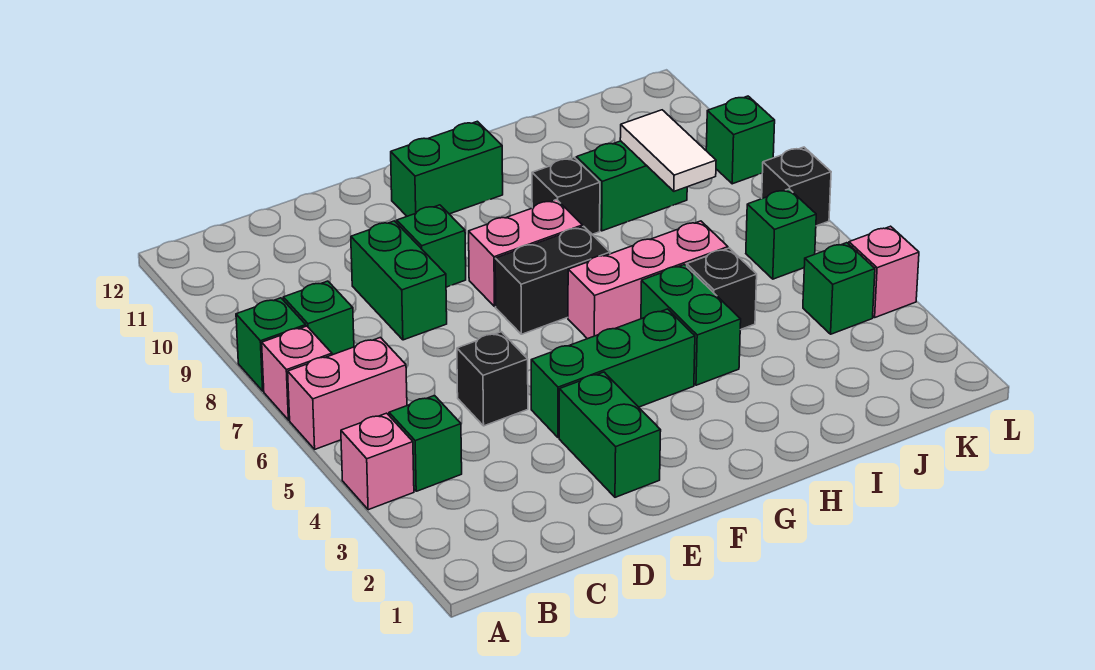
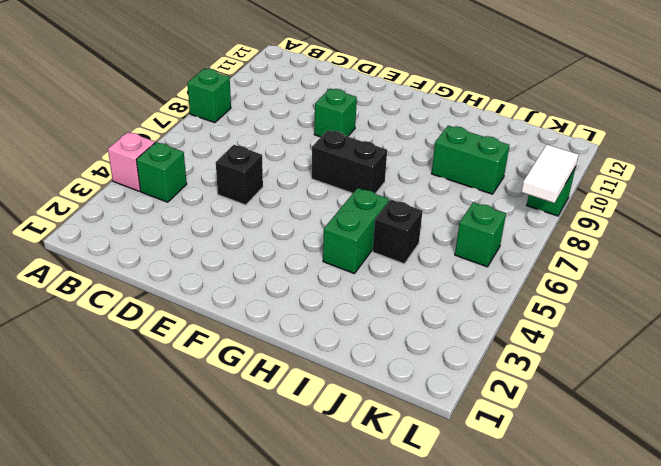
white 1x2 tile [521,144,579,203] -> white 1x2 tile moved to [620,110,716,191]
none -> pink 1x2 brick [288,338,407,449]
none -> pink 1x1 brick [262,326,332,420]
none -> green 1x1 brick [283,281,354,355]

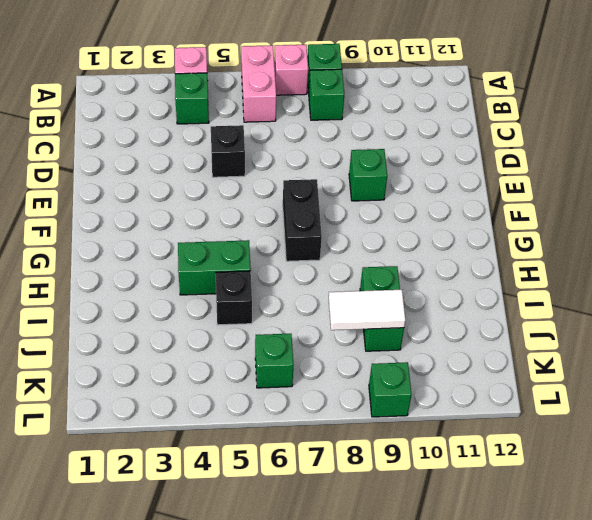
none -> green 1x2 brick [351,221,447,340]
none -> green 1x2 brick [559,372,661,497]
none -> green 1x3 brick [531,309,695,438]

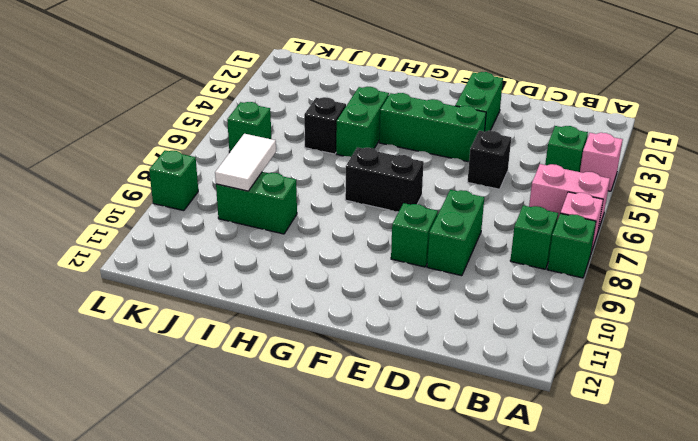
none -> pink 1x2 brick [469,200,583,307]
none -> green 1x2 brick [391,121,503,216]
none -> pink 1x3 brick [568,221,728,339]

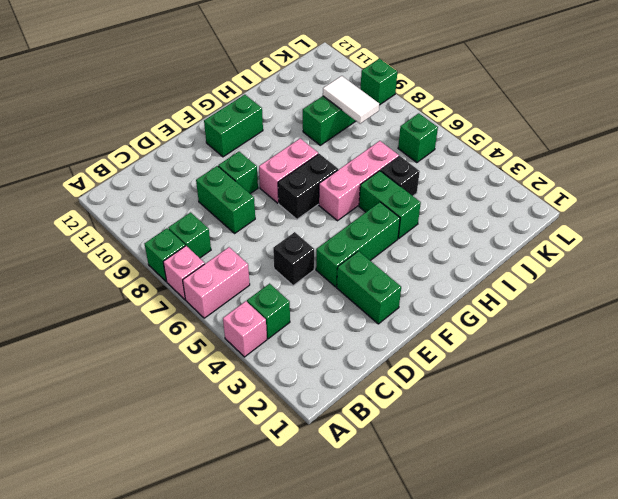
none -> black 1x1 brick [532,158,600,234]
none -> green 1x1 brick [803,243,875,334]
none -> pink 1x1 brick [849,226,919,317]

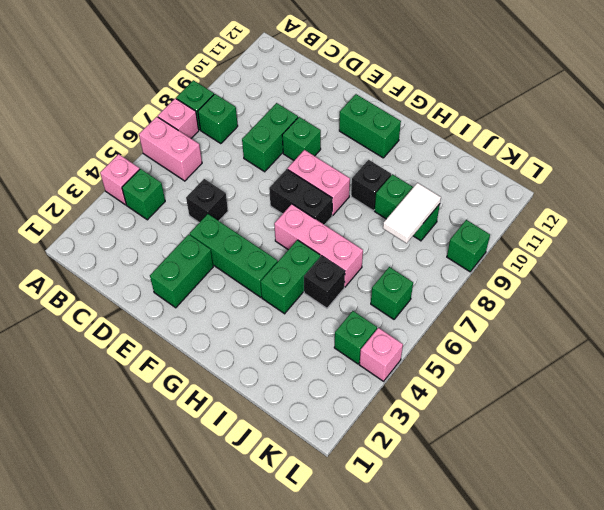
none -> black 1x1 brick [762,147,831,226]

